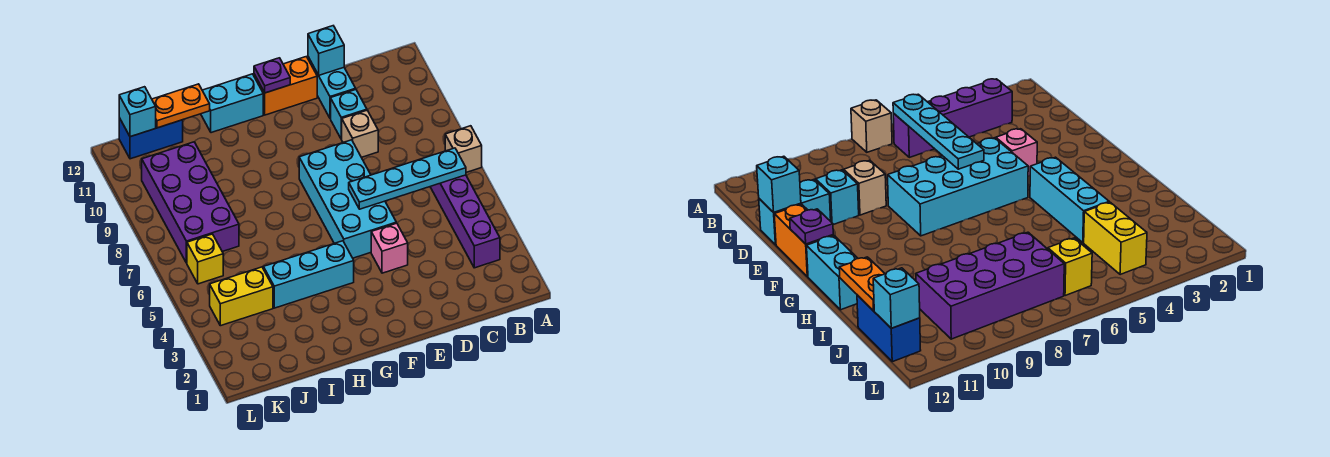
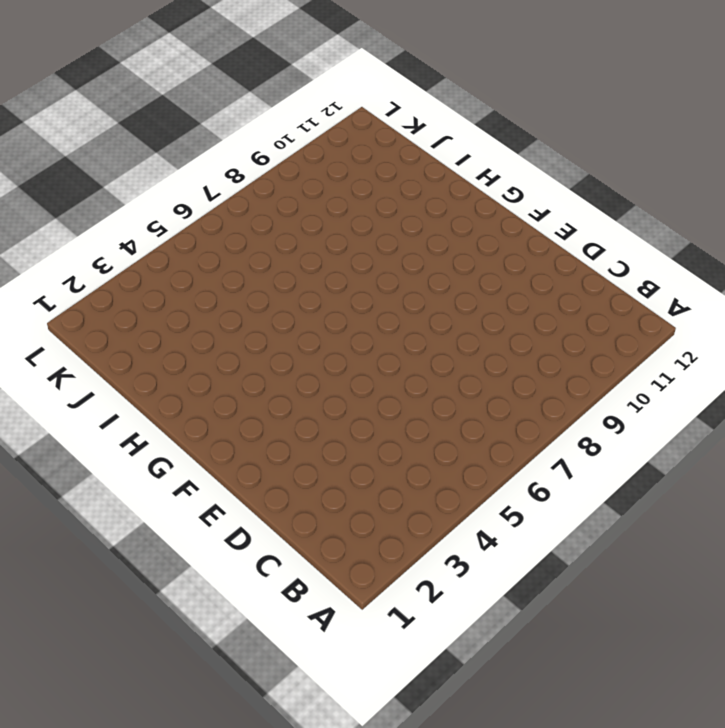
none -> tan 1x1 brick [445,126,482,172]
none -> purple 1x4 brick [430,175,500,268]
none -> tan 1x1 brick [342,110,378,157]

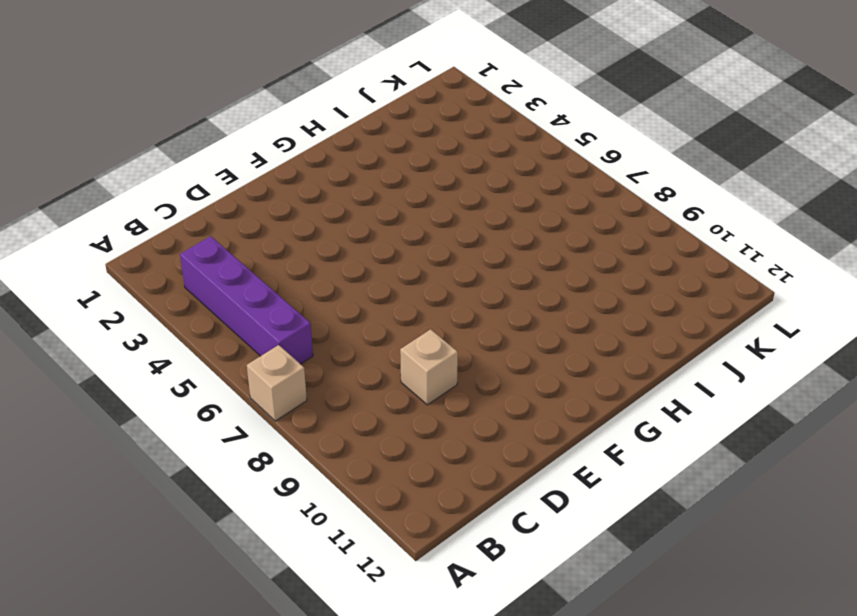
none -> cyan 1x1 brick [331,90,367,139]
none -> cyan 1x2 brick [308,57,356,118]
none -> pink 1x1 brick [371,223,408,273]

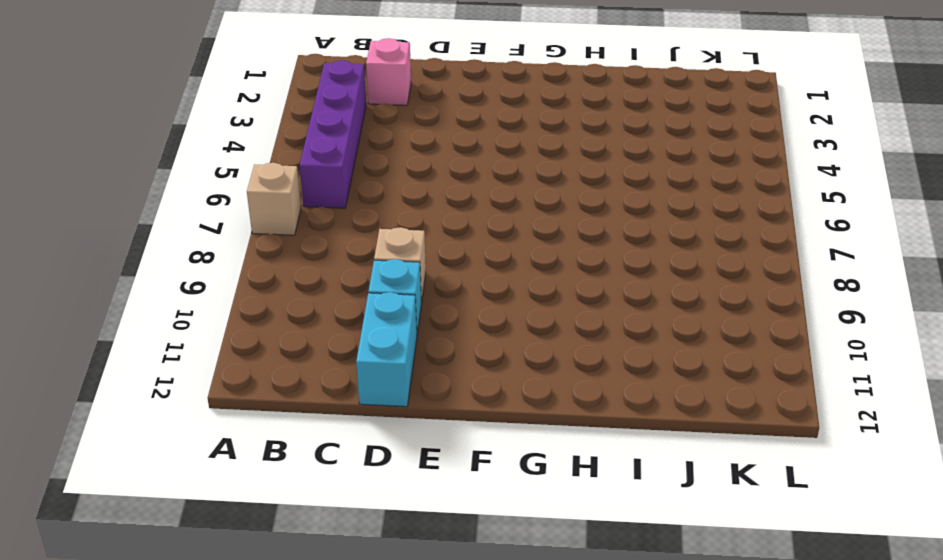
pink 1x1 brick [366,38,411,105] -> pink 1x1 brick moved to [371,223,408,273]
none -> cyan 2x4 brick [299,140,396,258]
none -> orange 1x2 brick [254,57,317,115]
none -> cyan 1x3 brick [263,241,354,308]

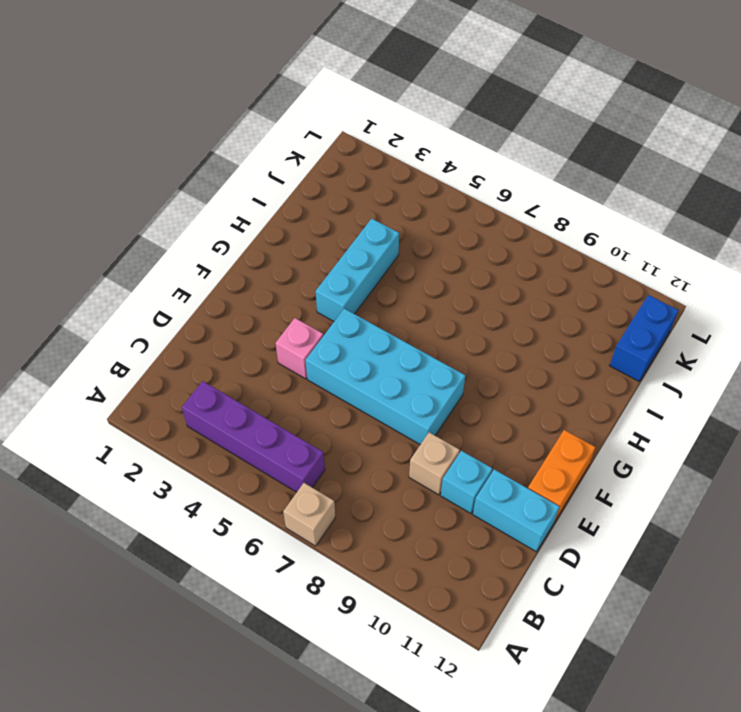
none -> cyan 1x2 brick [201,74,263,133]
none -> yellow 1x2 brick [210,267,273,326]
none -> purple 2x4 brick [142,142,239,263]

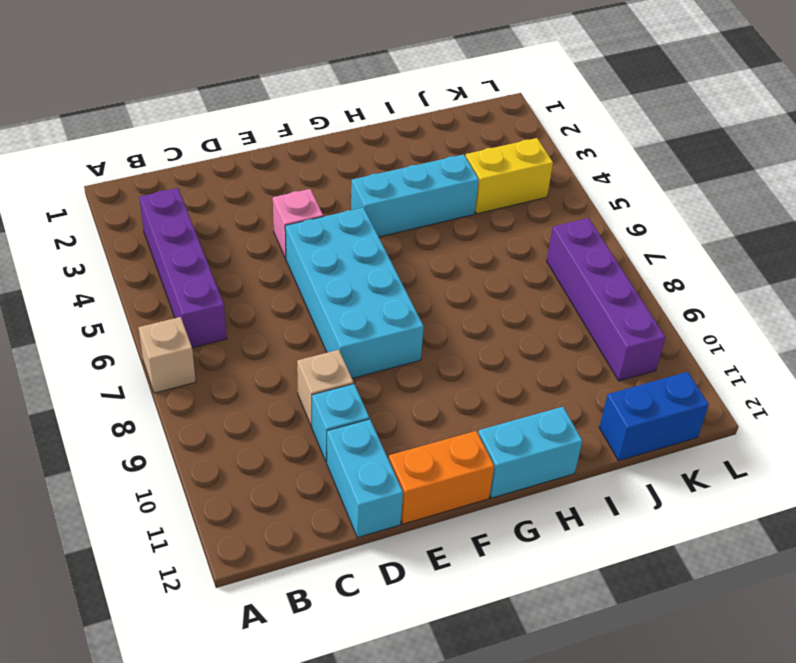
purple 1x4 brick [547,218,665,381] -> purple 2x4 brick [142,142,239,263]
none -> yellow 1x1 brick [187,234,223,284]
none -> cyan 1x4 plate [349,148,466,209]
none -> cyan 1x1 brick [308,26,344,75]

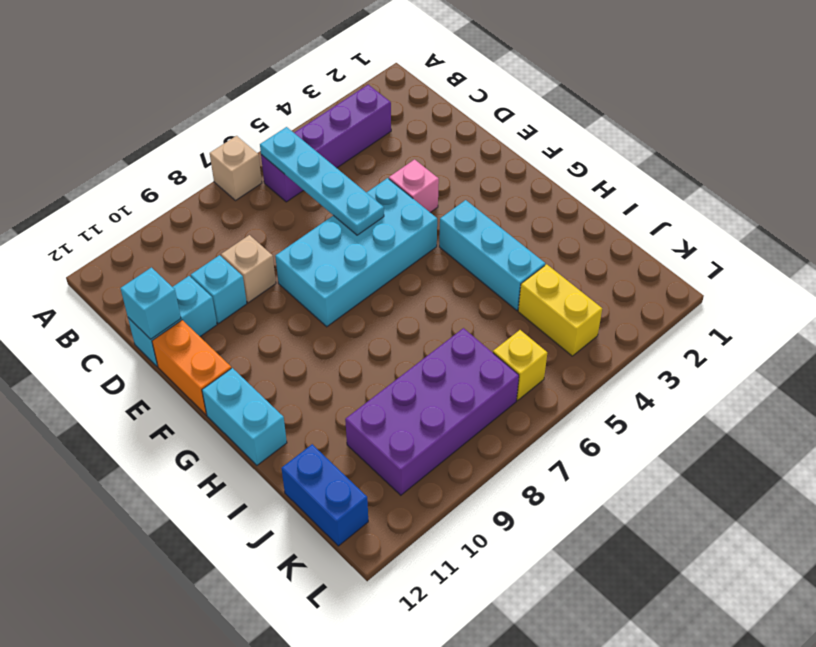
none -> purple 1x1 plate [254,58,290,93]
none -> orange 1x2 plate [152,84,210,128]
none -> cyan 1x1 brick [119,87,156,137]

